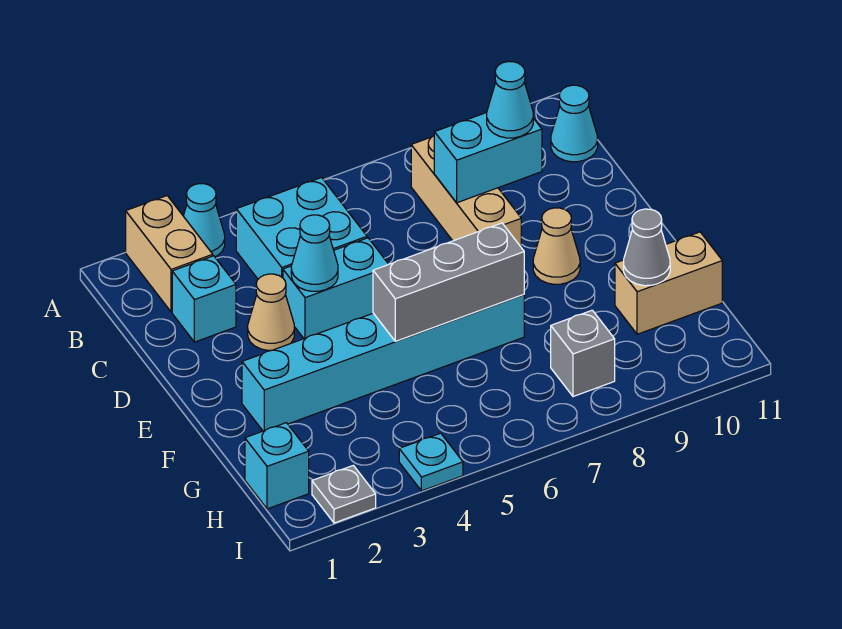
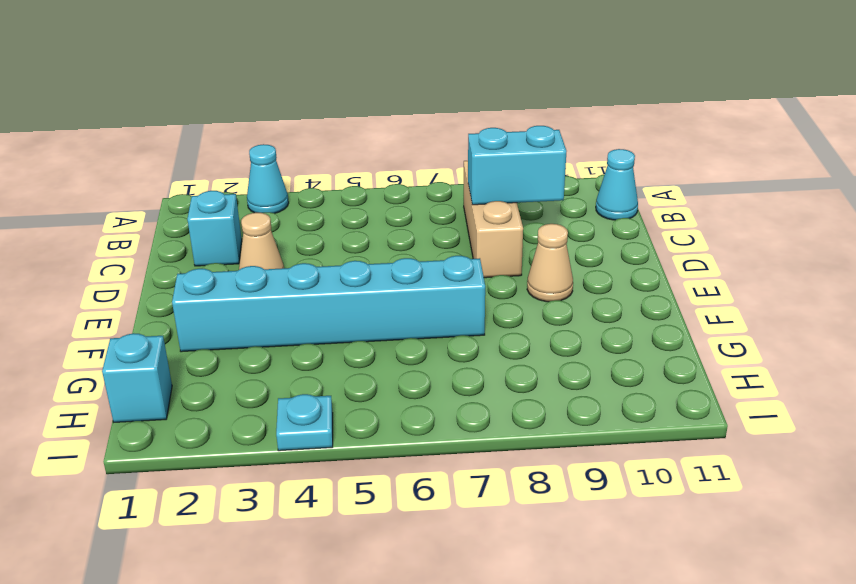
none -> tan 1x2 brick [126,196,213,312]
none -> cyan 2x2 brick [236,178,367,279]
none -> cyan 1x2 brick [283,238,389,339]

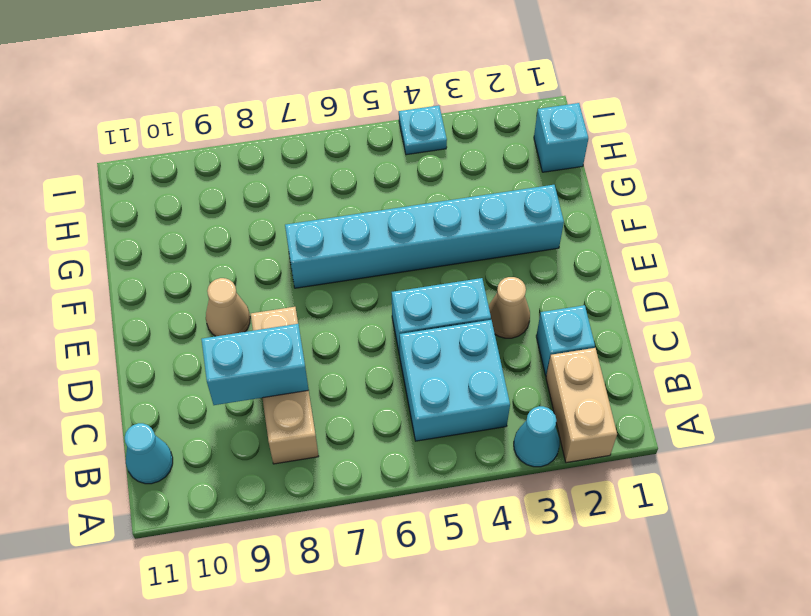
none -> tan 1x2 brick [615,232,722,334]
none -> grey 1x1 brick [551,310,615,397]
none -> grey 1x1 plate [312,465,376,523]

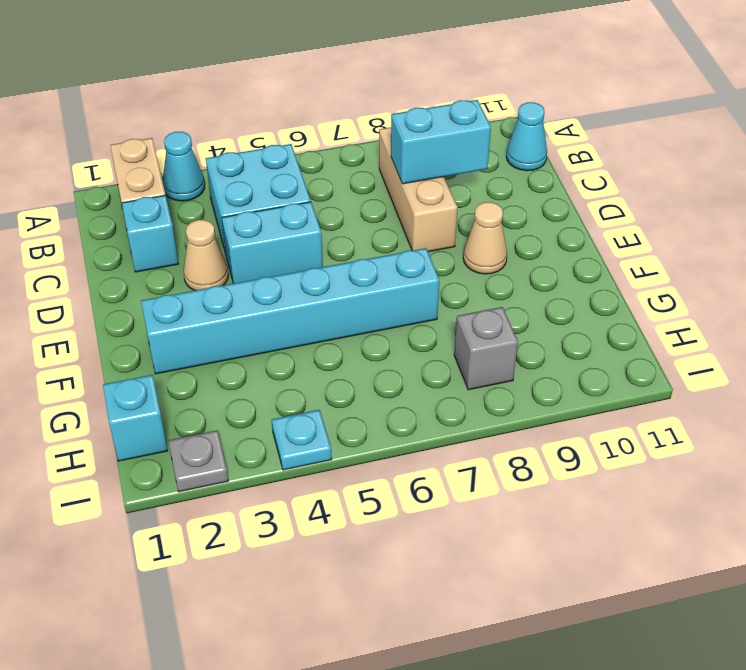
none -> tan 1x2 brick [615,232,722,334]
none -> cyan 1x1 cone [291,215,338,291]
none -> grey 1x3 brick [373,223,524,341]

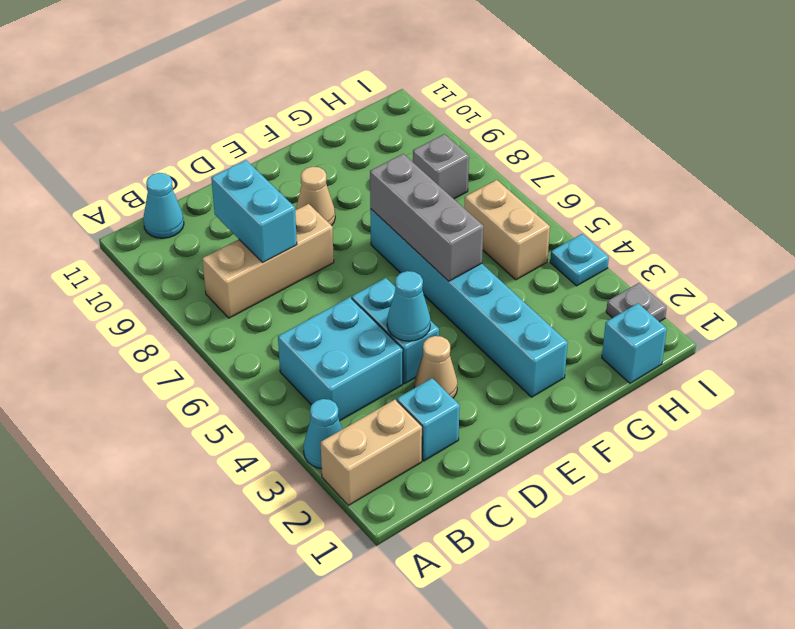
tan 1x2 brick [464,180,550,280] -> tan 1x2 brick moved to [615,232,722,334]
none -> grey 1x1 cone [624,209,670,286]
none -> cyan 1x1 cone [487,62,533,138]

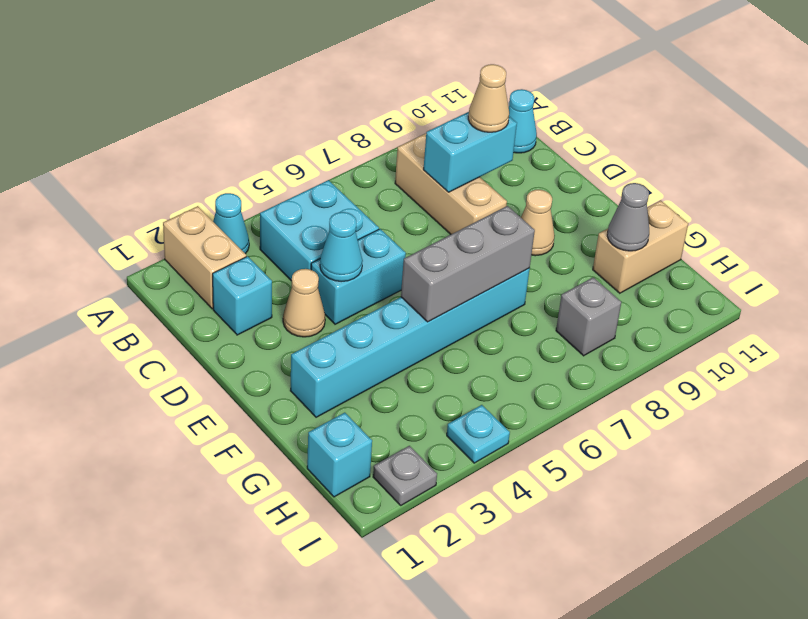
tan 1x1 cone [468,64,509,132] -> cyan 1x1 cone [487,62,533,138]

